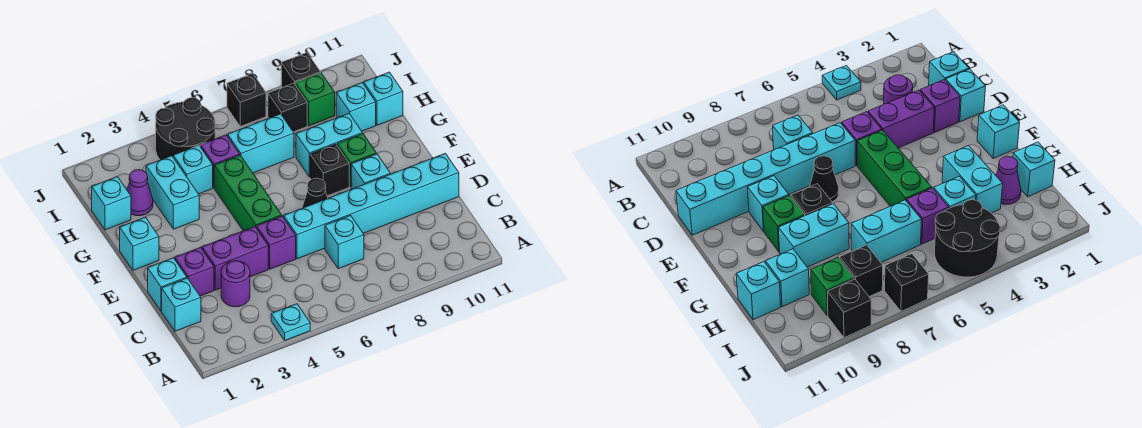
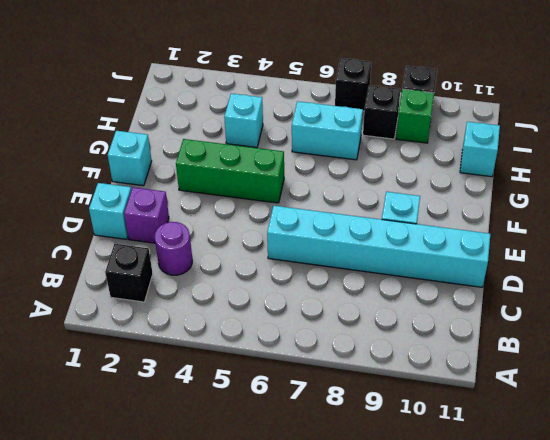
black 1x1 brick [105,244,153,302] -> black 1x1 brick moved to [310,144,349,196]
green 1x3 brick [176,139,284,203] -> green 1x3 brick turned to [214,155,282,231]
none -> cyan 1x1 plate [271,304,310,340]
none -> cyan 1x1 brick [162,278,201,331]
none -> cyan 1x1 brick [325,215,364,269]

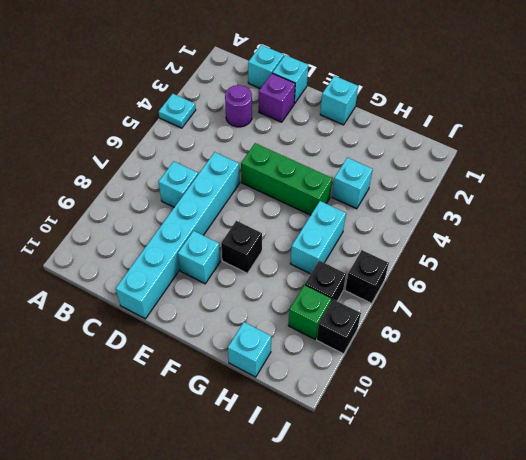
none -> purple 1x2 brick [202,227,268,290]
none -> purple 1x1 brick [256,216,296,269]
none -> black 1x1 cone [302,178,328,208]

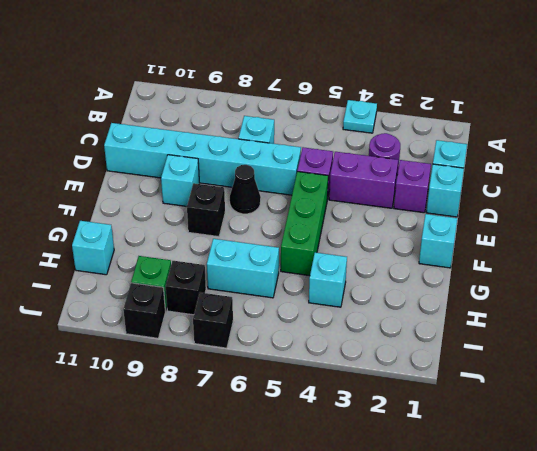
none -> green 1x1 brick [337,134,376,187]
none -> cyan 1x2 brick [146,156,199,229]
none -> cyan 1x2 brick [296,114,362,177]

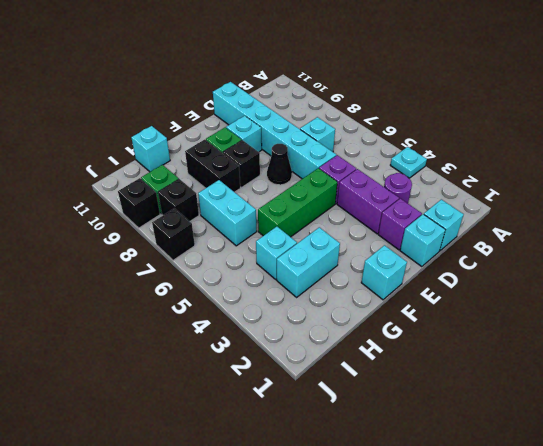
black 1x2 brick [185,140,240,192] -> cyan 1x2 brick [296,114,362,177]
none -> cyan 1x1 brick [92,177,131,230]
none -> purple 1x1 cone [127,170,153,216]
none -> purple 1x1 brick [200,135,240,188]

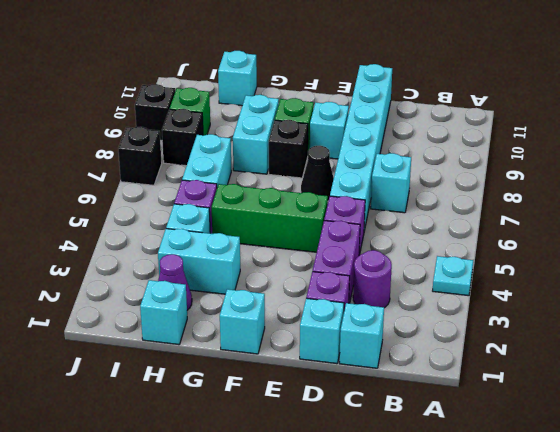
none -> cyan 1x1 brick [336,83,376,131]
none -> black 2x2 round brick [156,98,215,160]

